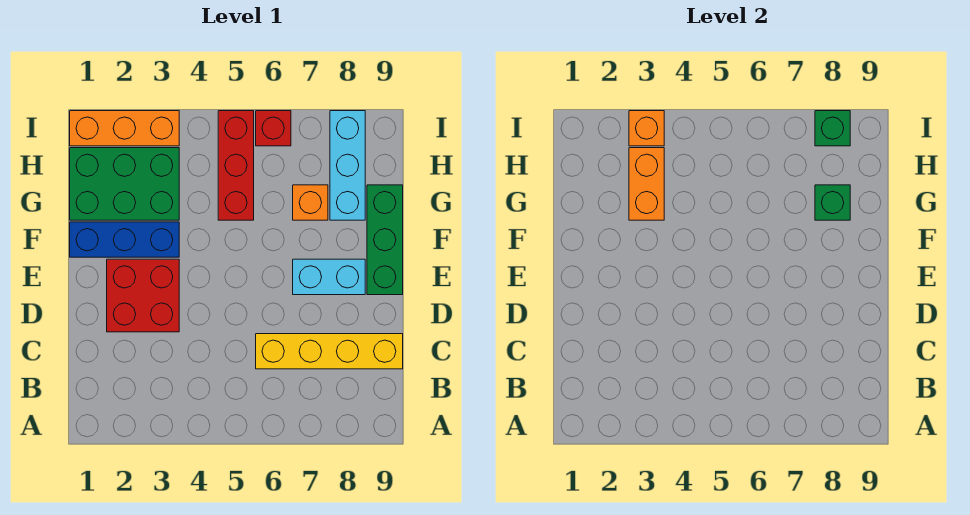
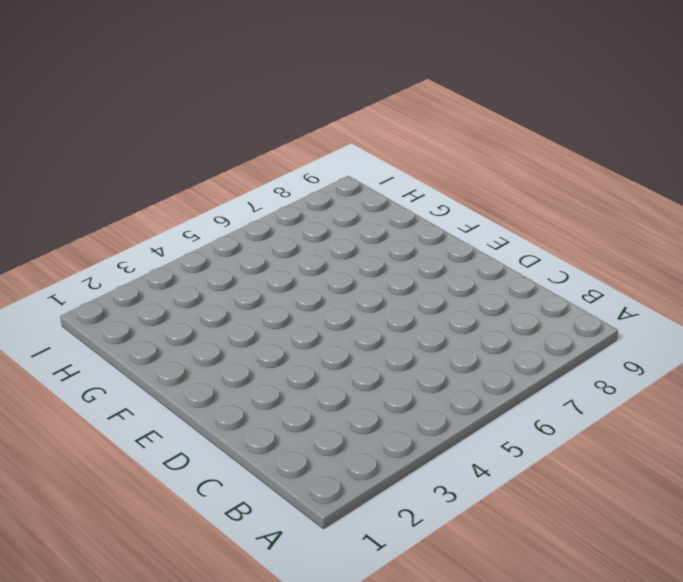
none -> yellow 1x4 brick [256,334,403,369]
none -> red 2x2 brick [107,259,179,332]
none -> cyan 1x2 brick [293,259,365,295]

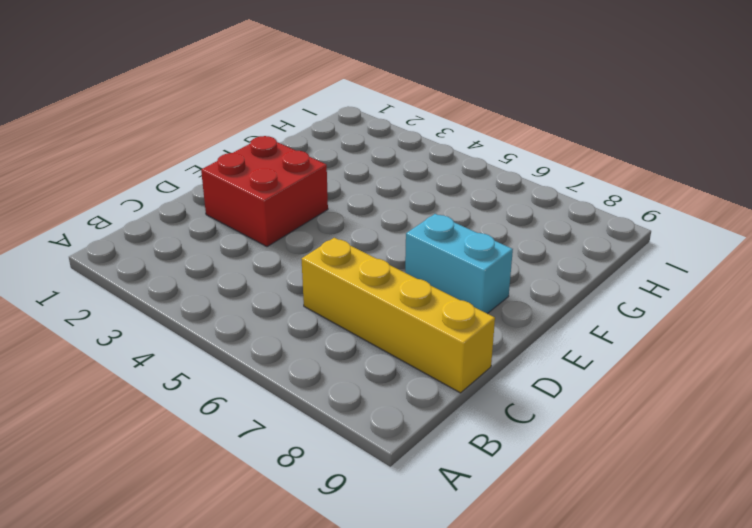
none -> green 1x3 brick [367,185,403,295]
none -> blue 1x3 brick [70,222,179,257]
none -> green 2x3 brick [70,148,179,220]

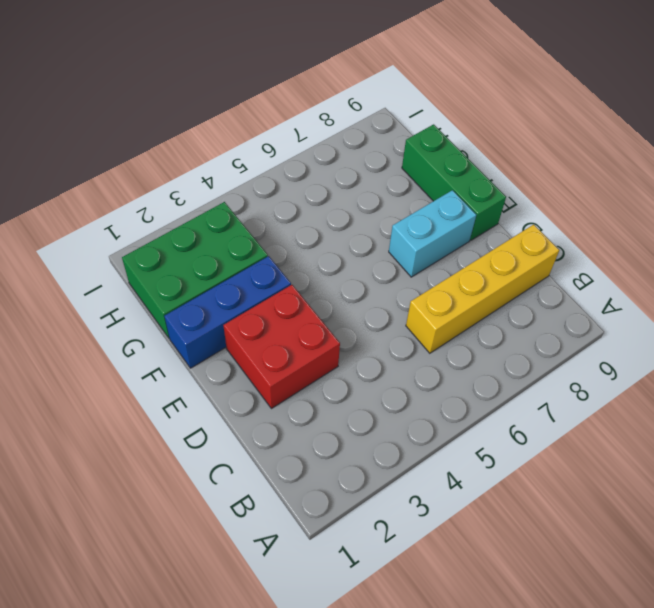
none -> red 1x3 brick [218,111,254,220]
none -> orange 1x1 brick [293,185,328,220]
none -> cyan 1x3 brick [330,111,365,220]

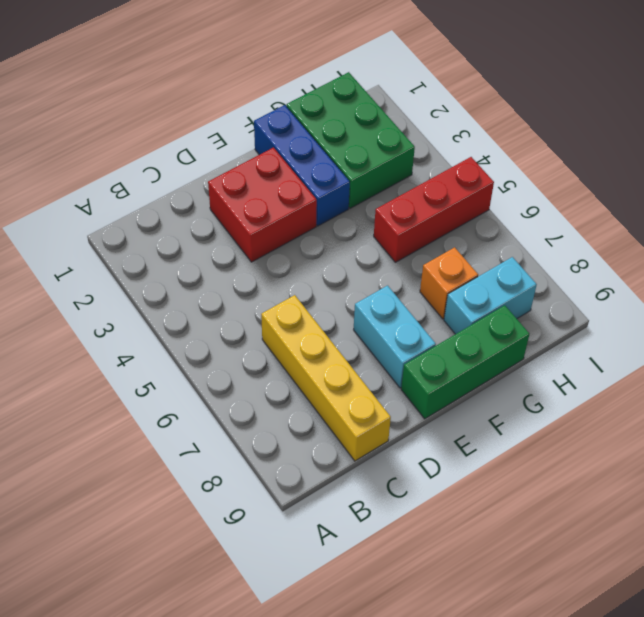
cyan 1x2 brick [444,257,537,334] -> cyan 1x3 brick [330,111,365,220]
none -> orange 1x3 brick [70,111,179,146]
none -> red 1x1 brick [256,111,291,146]
none -> orange 1x2 brick [629,148,664,220]

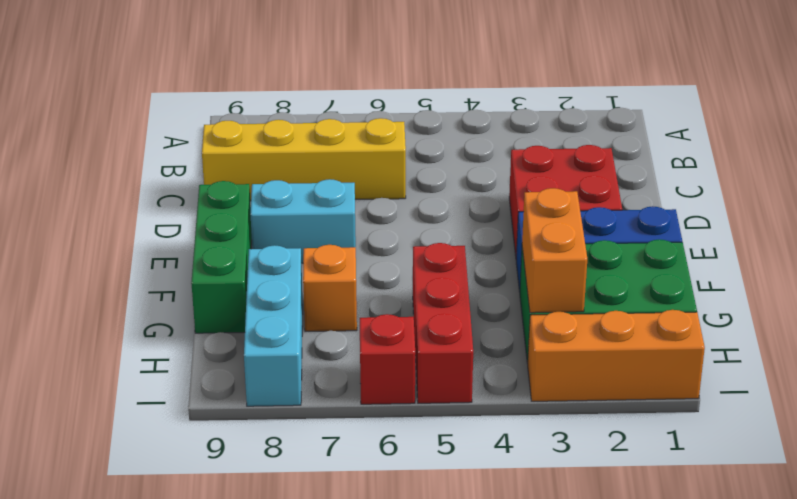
none -> green 1x1 brick [815,185,850,220]
none -> orange 1x1 brick [629,111,664,146]
none -> green 1x1 brick [815,111,850,146]

